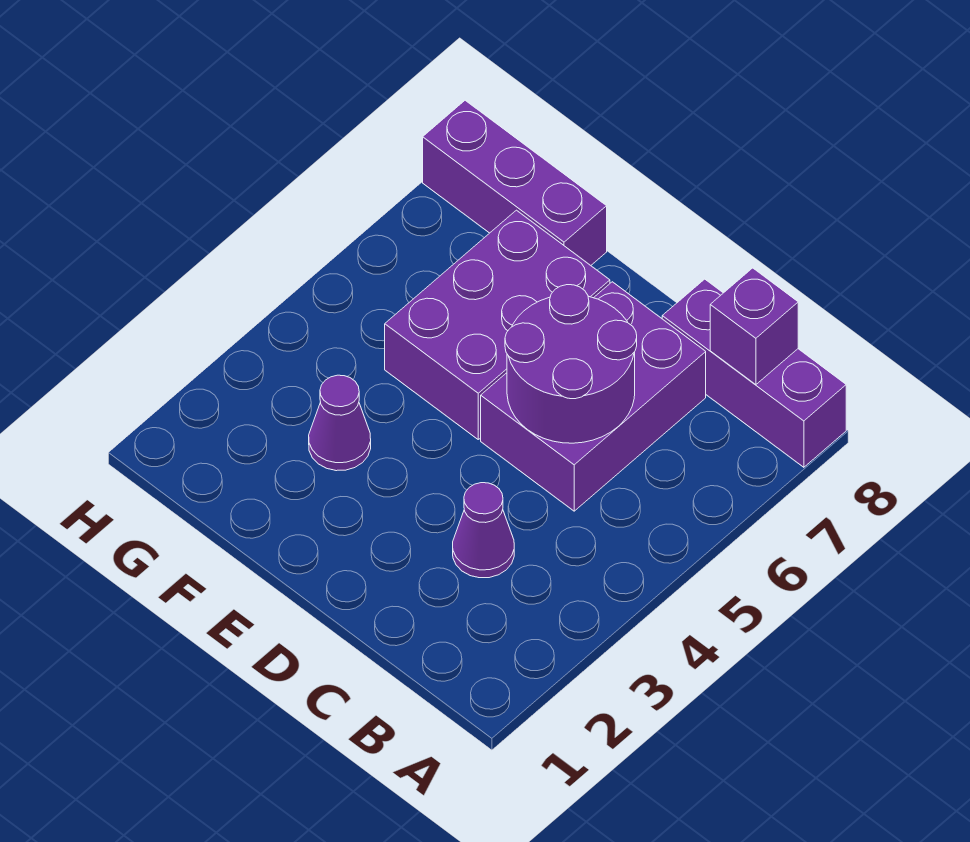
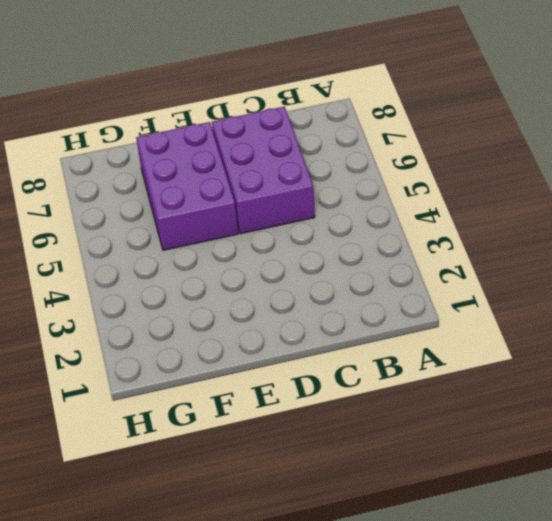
none -> purple 1x3 brick [662,279,846,467]
none -> purple 1x1 cone [453,483,514,578]

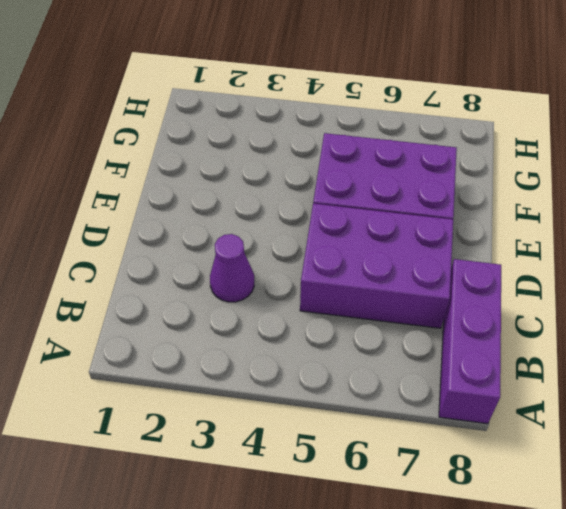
none -> purple 1x1 cone [309,375,371,471]
none -> purple 1x3 brick [423,100,607,265]

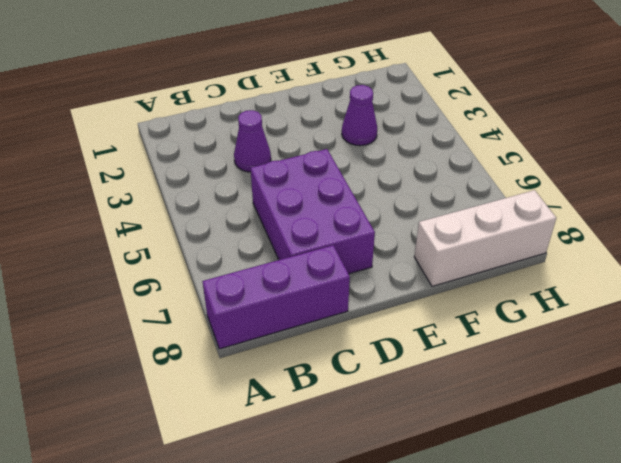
white 1x3 brick [414,190,556,286] -> purple 1x3 brick [423,100,607,265]
none -> purple 2x3 brick [385,210,610,439]
none -> purple 1x1 brick [710,268,798,385]

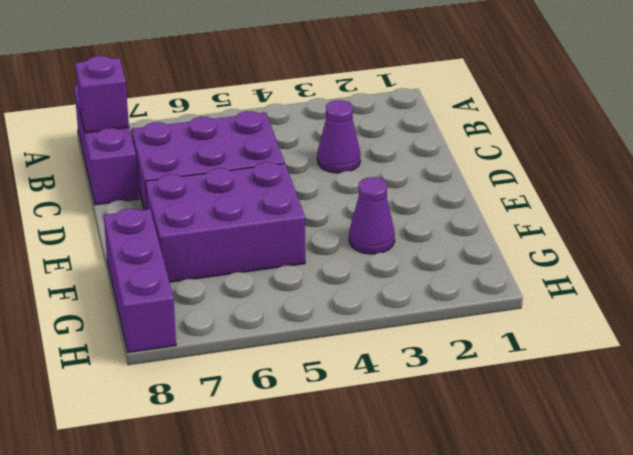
none -> purple 2x2 round brick [505,285,637,443]

